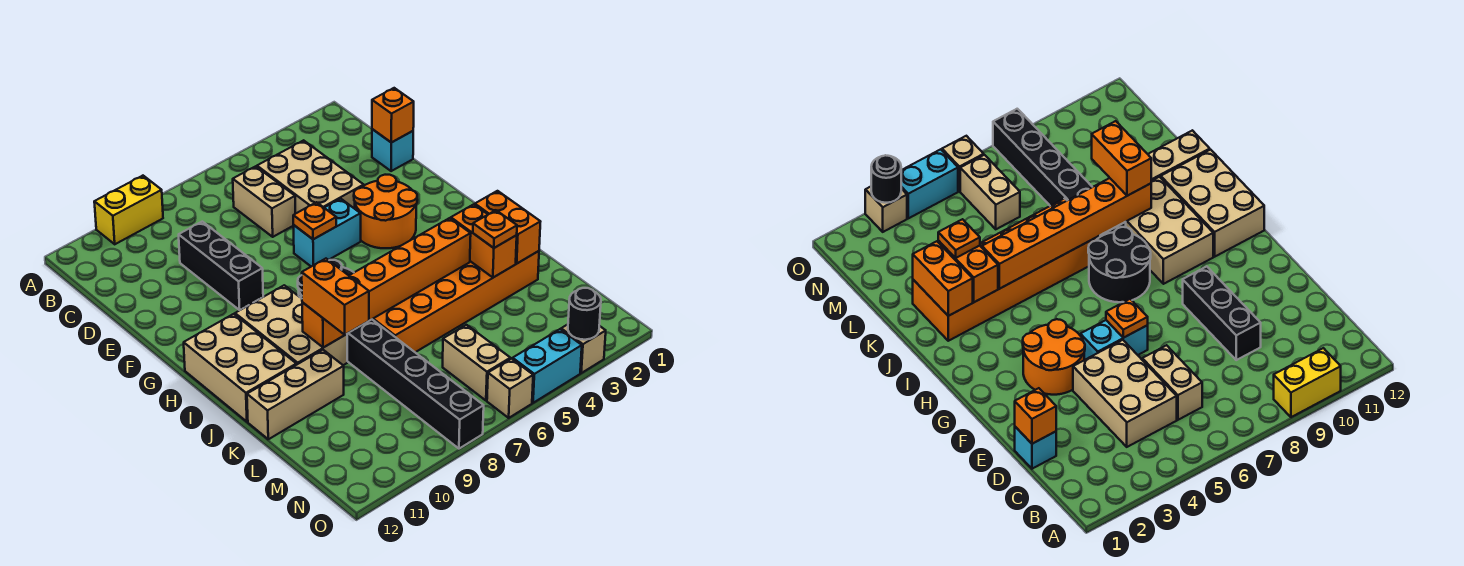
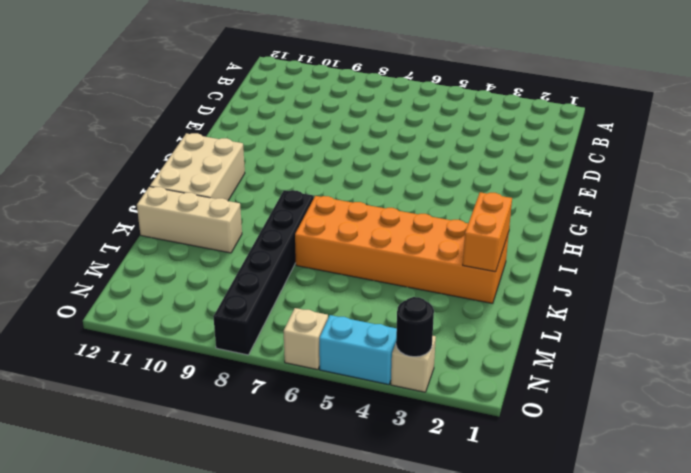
none -> yellow 1x2 brick [94,176,163,244]
none -> tan 2x3 brick [257,140,364,214]
none -> tan 1x2 brick [233,166,295,237]

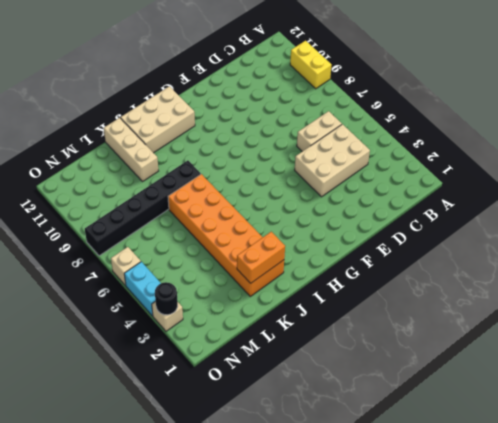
none -> cyan 1x1 brick [372,129,413,171]
none -> black 1x3 brick [179,222,263,310]
none -> orange 2x2 round brick [354,175,417,248]

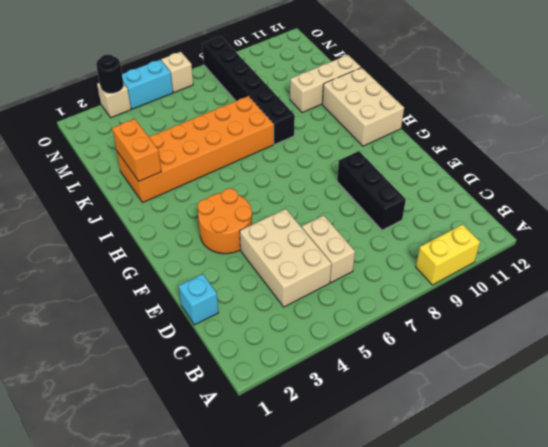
none -> cyan 1x2 brick [293,199,361,266]
none -> black 2x2 round brick [1088,227,1151,302]
none -> tan 2x3 brick [235,285,347,365]

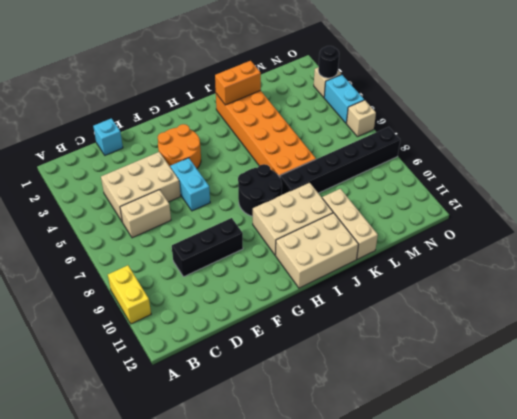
none -> tan 1x2 brick [443,325,510,401]
none -> orange 1x1 brick [372,88,414,142]
none -> orange 1x1 plate [293,202,336,239]

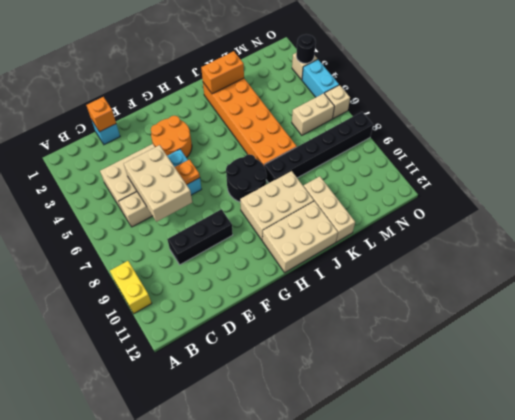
tan 2x3 brick [124,145,192,222] -> none
none -> orange 1x2 brick [451,204,517,278]
none -> orange 1x6 brick [302,218,471,348]
none -> orange 1x2 brick [302,259,369,335]

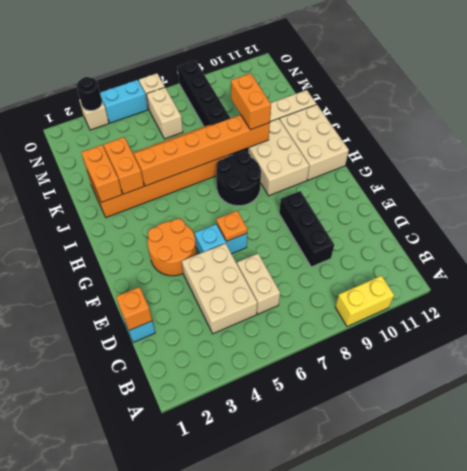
none -> orange 1x1 plate [473,210,517,248]

